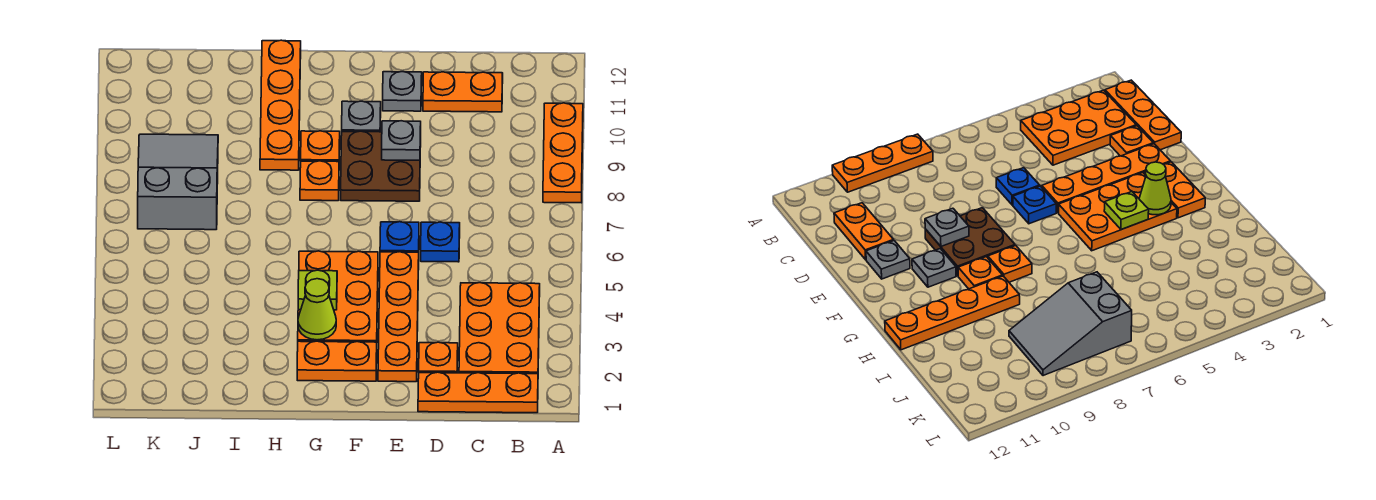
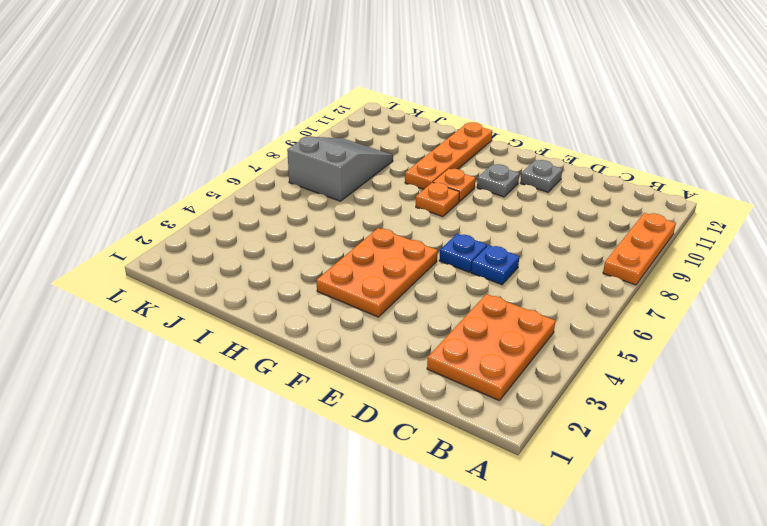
none -> orange 1x3 plate [418,372,538,413]
none -> orange 1x2 plate [423,72,503,112]
none -> orange 1x1 plate [419,342,458,373]

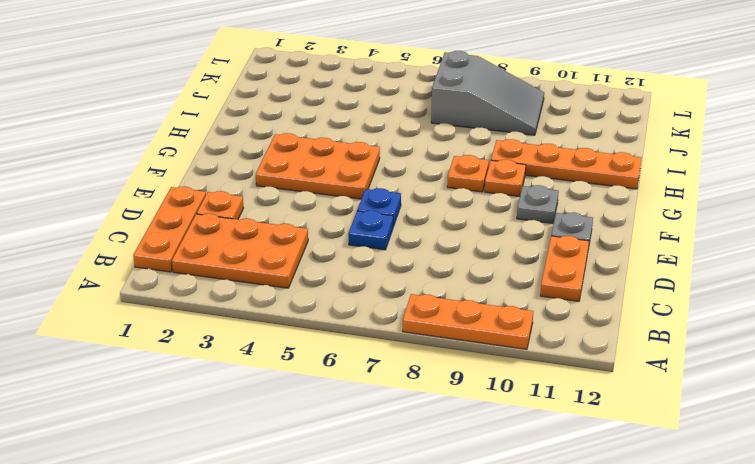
none -> orange 1x4 plate [378,252,419,382]
none -> brown 2x2 plate [341,131,421,201]
none -> orange 1x2 plate [297,341,377,381]

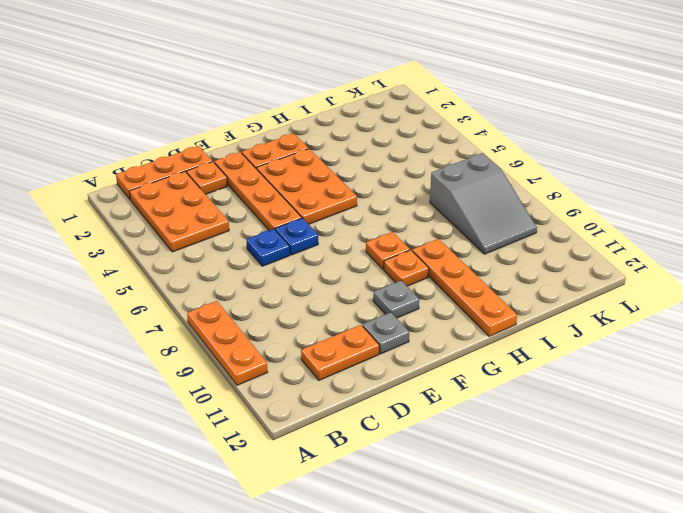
none -> brown 2x2 plate [341,131,421,201]
none -> grey 1x1 plate [382,121,421,160]
none -> lime 1x1 cone [298,279,336,340]

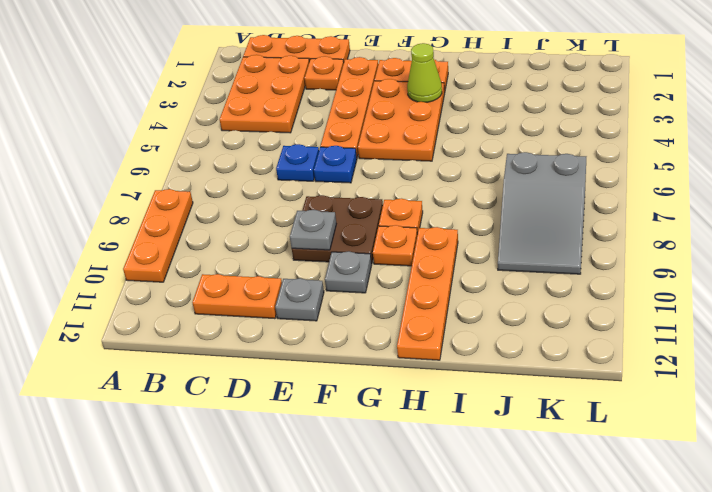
none -> lime 1x1 plate [298,270,337,310]

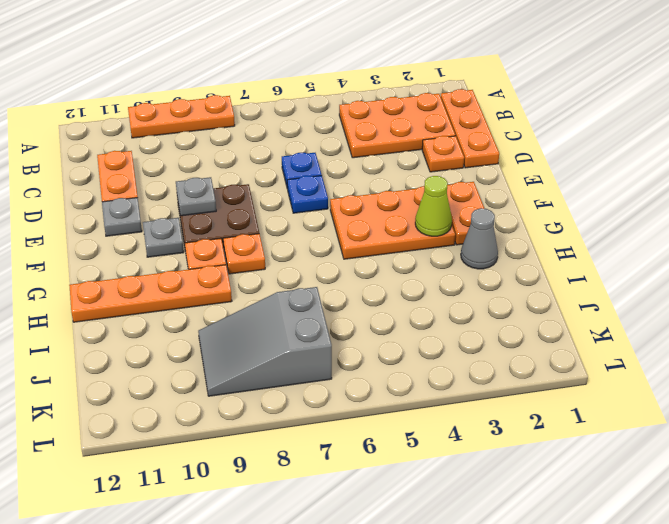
grey 1x1 cone [461,208,498,269] -> none
none -> orange 1x4 plate [378,252,419,382]
none -> lime 1x1 plate [298,270,337,310]

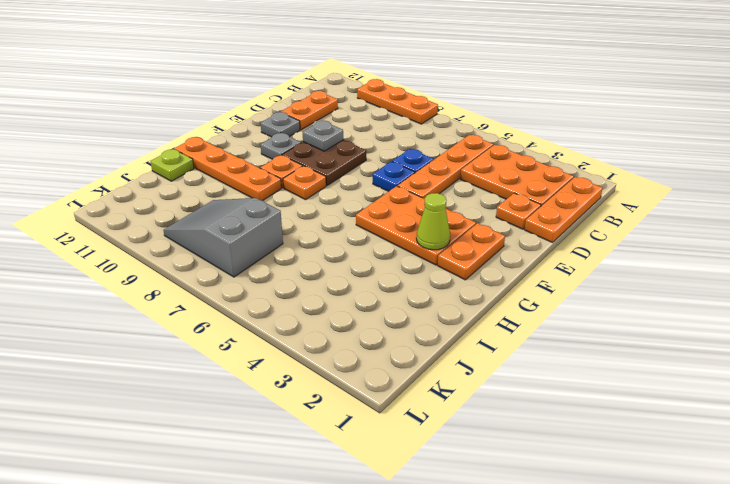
orange 1x4 plate [398,135,493,199] -> orange 1x4 plate turned to [378,252,419,382]
lime 1x1 plate [150,149,194,181] -> lime 1x1 plate moved to [298,270,337,310]

